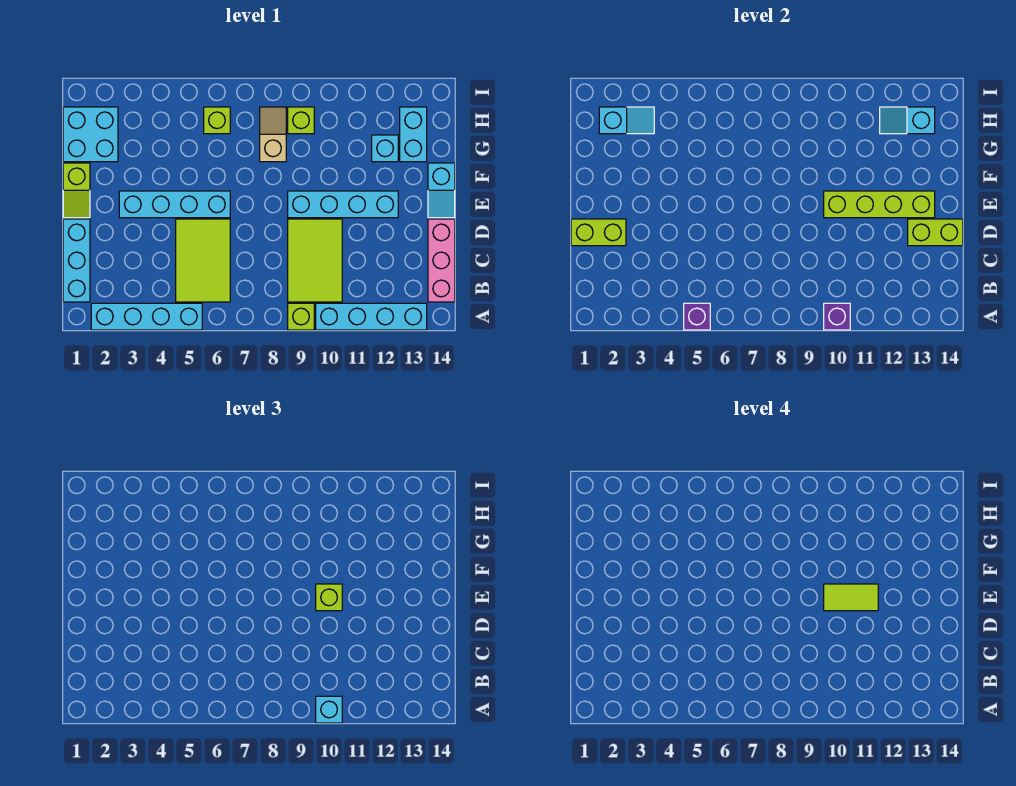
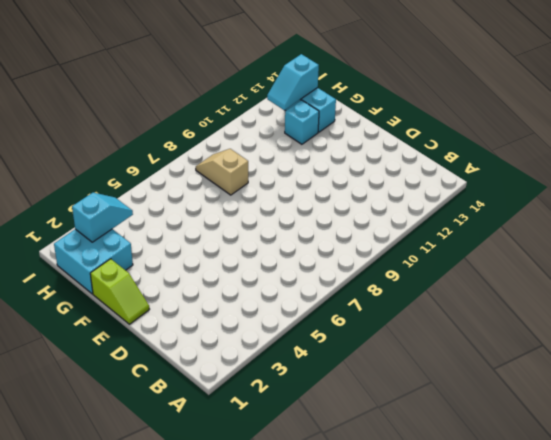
none -> cyan 1x4 brick [91,303,202,330]
none -> lime 1x1 brick [288,303,314,330]
none -> cyan 1x4 brick [316,303,427,330]

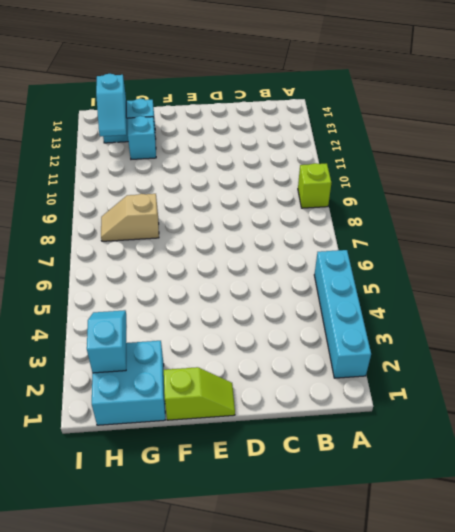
none -> cyan 1x4 brick [316,303,427,330]
none -> cyan 1x3 brick [63,219,90,302]
none -> lime 2x3 tile [176,219,230,302]

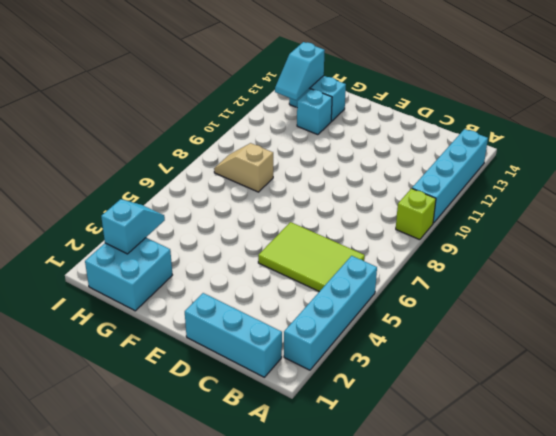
none -> lime 2x3 tile [288,219,342,302]
none -> pink 1x3 brick [428,219,455,302]
none -> lime 1x2 slope [63,163,90,218]

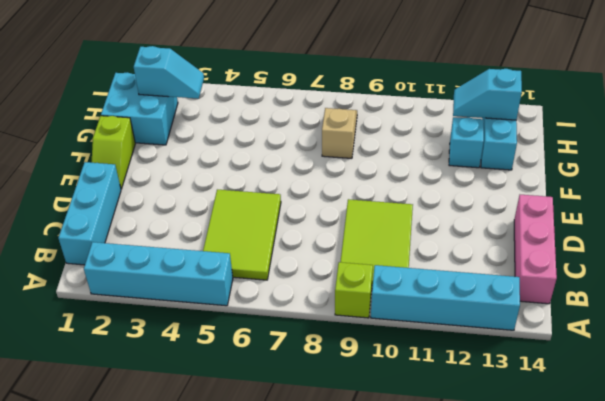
none -> cyan 1x4 brick [119,191,230,218]
none -> cyan 1x4 brick [288,191,398,218]
none -> cyan 1x2 slope [428,163,455,218]

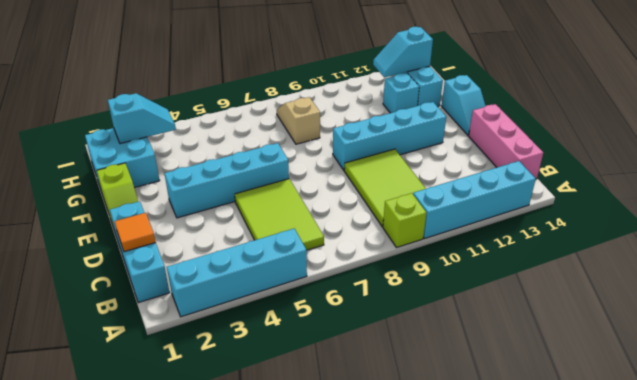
orange 1x1 tile [115,213,156,252] -> none
none -> lime 1x1 brick [204,107,230,134]
none -> lime 1x1 brick [288,107,314,134]
none -> purple 1x1 brick [684,303,710,330]

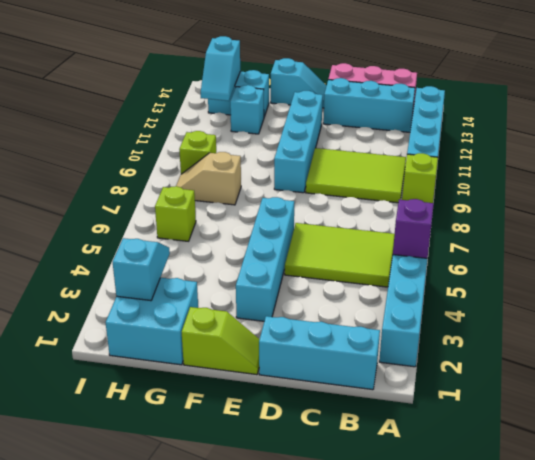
cyan 1x3 brick [323,78,415,132] -> none
none -> purple 1x1 brick [824,303,850,330]
none -> lime 1x2 brick [571,219,626,246]
none -> lime 1x2 brick [908,219,963,246]

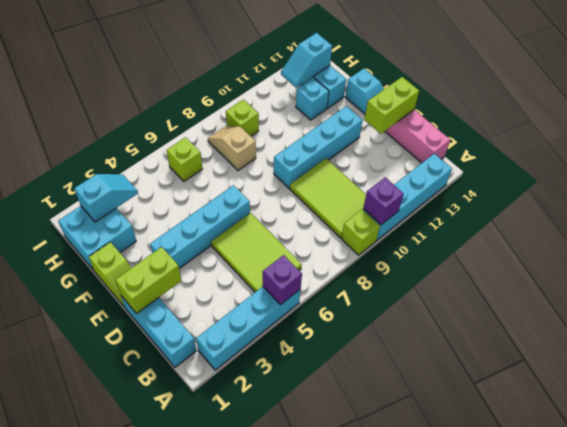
none -> lime 1x4 brick [824,191,935,218]
none -> cyan 1x1 brick [316,696,342,723]
none -> lime 1x1 brick [316,584,342,611]

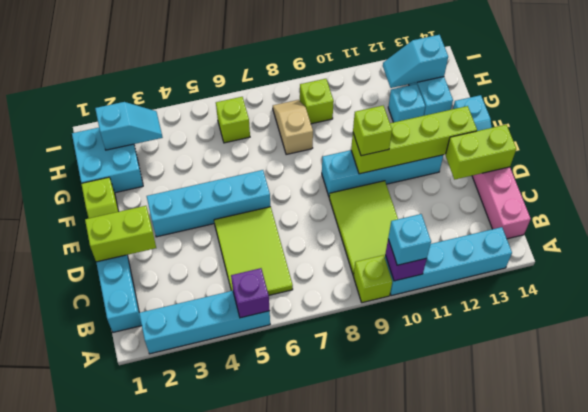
none -> lime 1x2 tile [824,584,878,611]

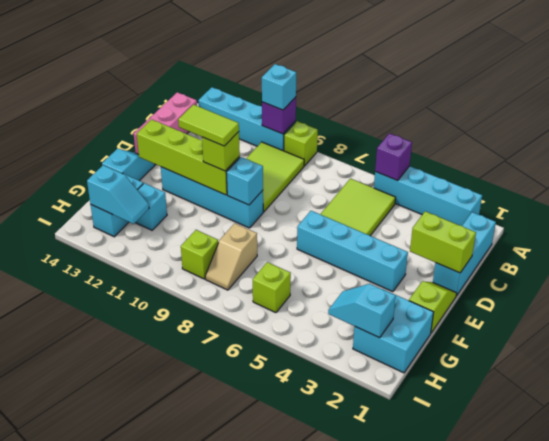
cyan 1x1 brick [226,157,263,205] -> none
none -> lime 1x2 brick [908,219,963,246]

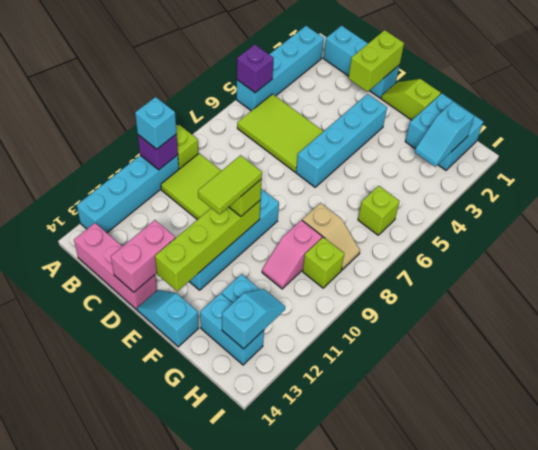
pink 1x2 brick [111,220,175,292] -> lime 1x2 brick [908,219,963,246]
pink 1x2 slope [262,220,322,289] -> none

